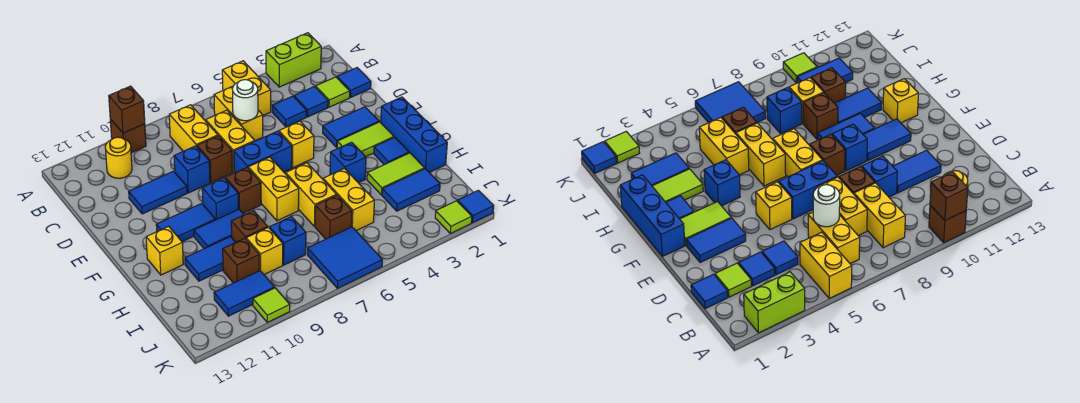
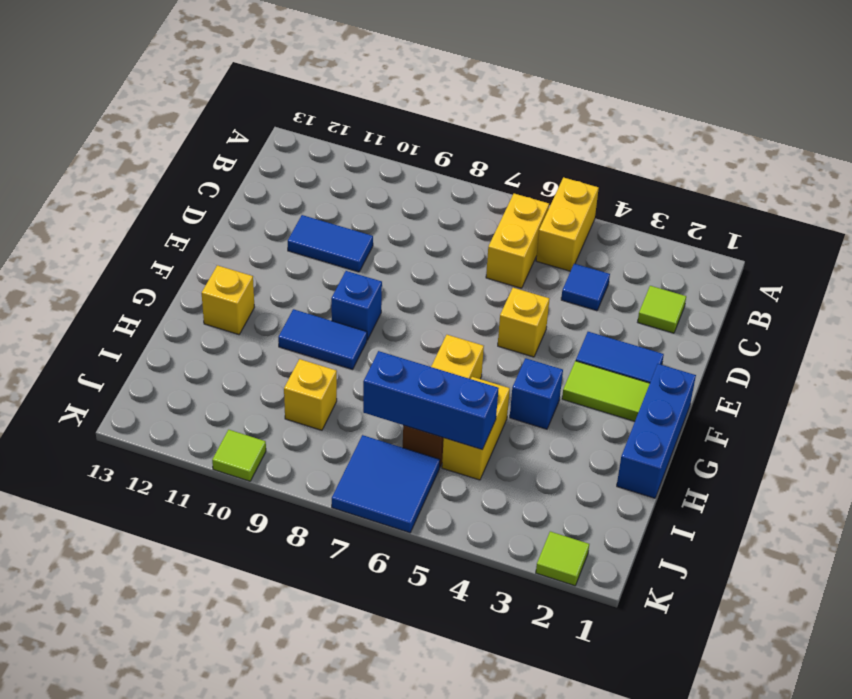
blue 1x3 brick [363,351,499,449] -> none
none -> lime 1x2 brick [266,33,321,87]
none -> brown 1x1 brick [110,119,146,153]
none -> yellow 1x2 brick [169,105,218,151]
none -> yellow 1x1 round brick [105,137,132,178]

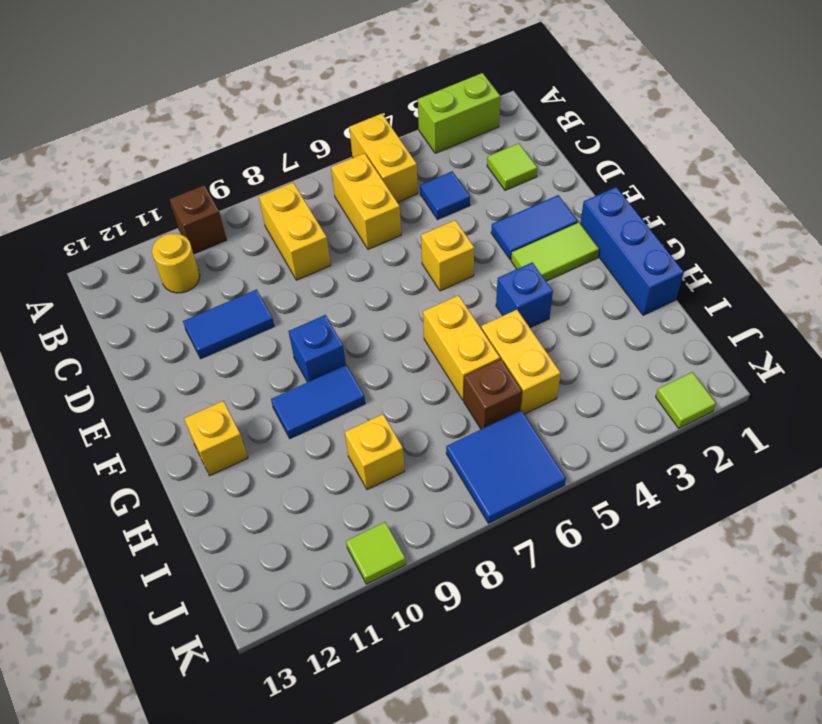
none -> blue 1x1 tile [337,68,371,97]
none -> blue 1x1 tile [294,87,328,117]
none -> yellow 1x2 brick [206,110,255,172]
none -> brown 1x1 brick [197,136,232,183]

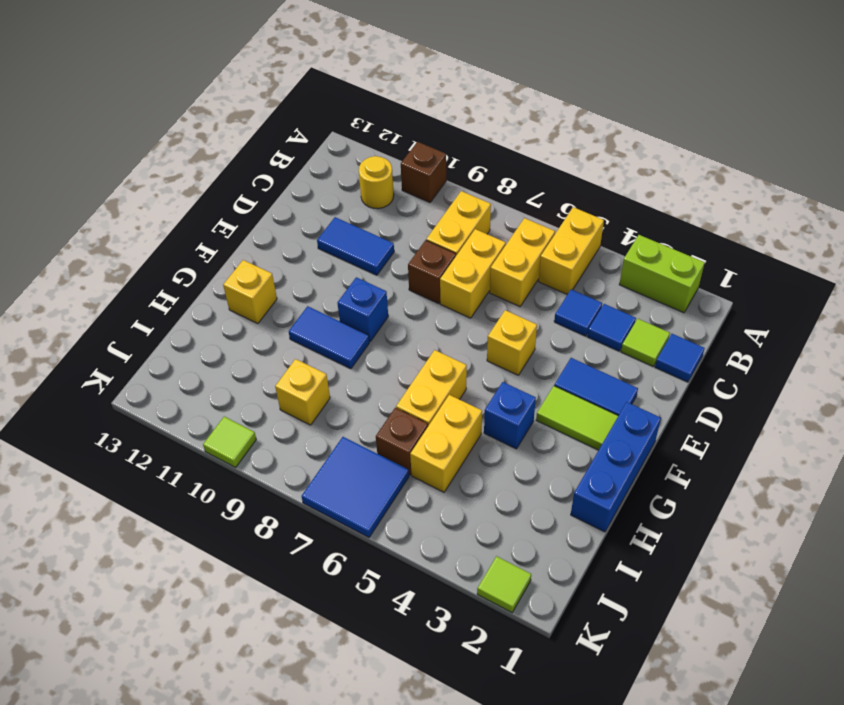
none -> blue 1x1 brick [174,146,210,193]
none -> blue 1x2 brick [234,131,292,173]
none -> yellow 1x2 brick [248,157,299,221]
none -> brown 1x1 brick [225,168,261,213]

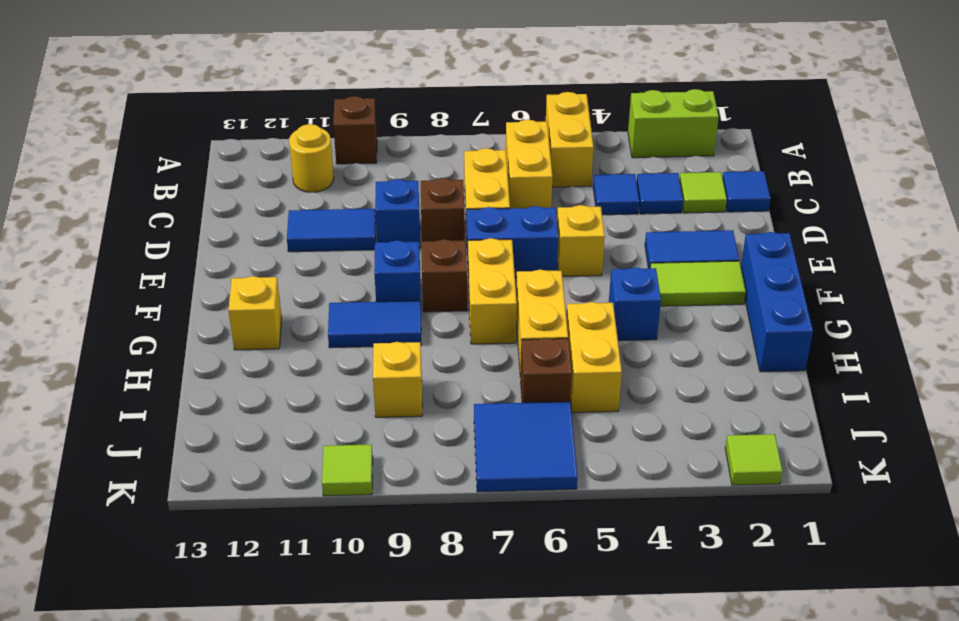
none -> yellow 1x2 brick [169,105,218,151]
none -> blue 1x2 tile [156,204,215,242]
none -> blue 1x1 tile [374,137,409,165]
none -> lime 1x2 tile [367,153,425,195]

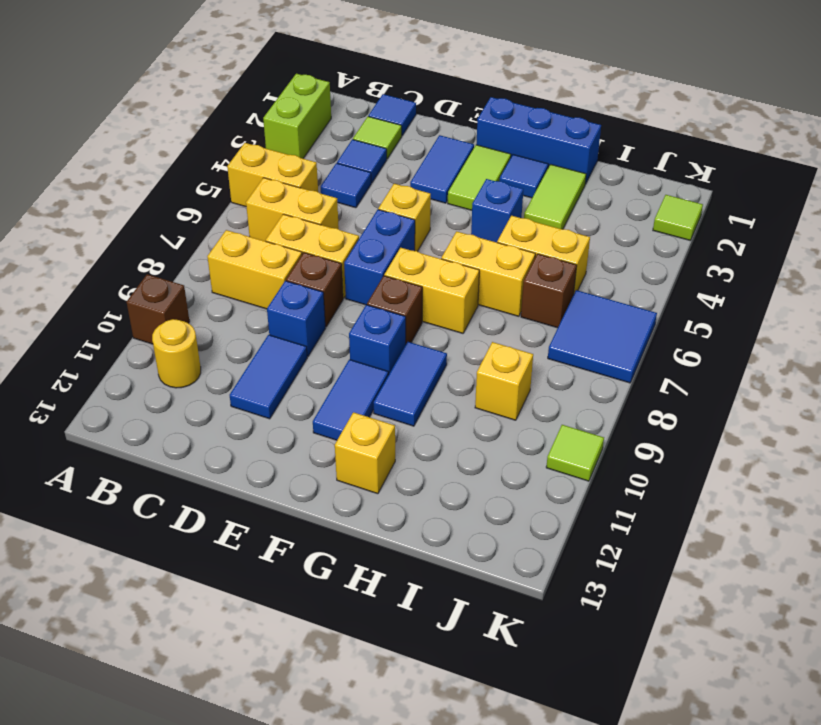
none -> brown 1x1 brick [231,211,268,242]
none -> blue 1x2 tile [185,237,236,281]
none -> blue 1x2 tile [382,169,440,211]
none -> blue 1x1 brick [270,217,306,265]

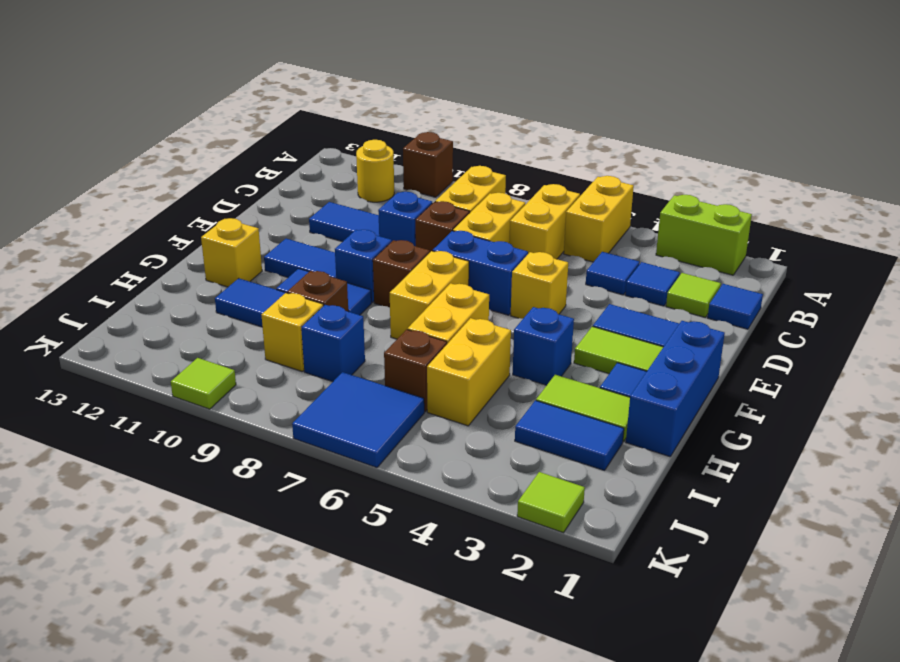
none -> brown 1x1 brick [223,238,259,283]
none -> blue 1x2 tile [214,271,275,316]
none -> blue 1x1 tile [458,190,494,223]
none -> brown 1x1 brick [109,86,145,133]

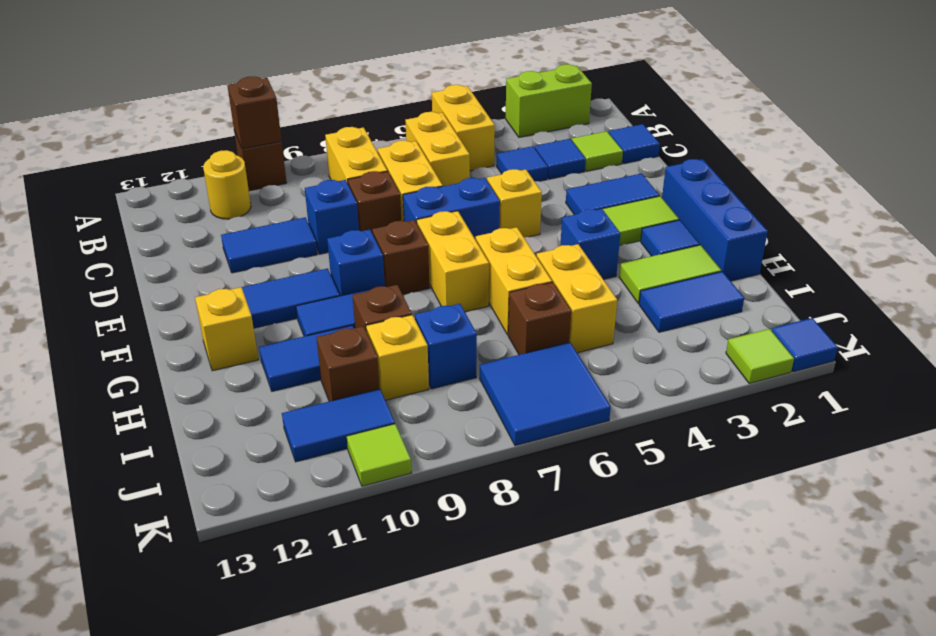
none -> white 1x1 round brick [233,80,258,121]

